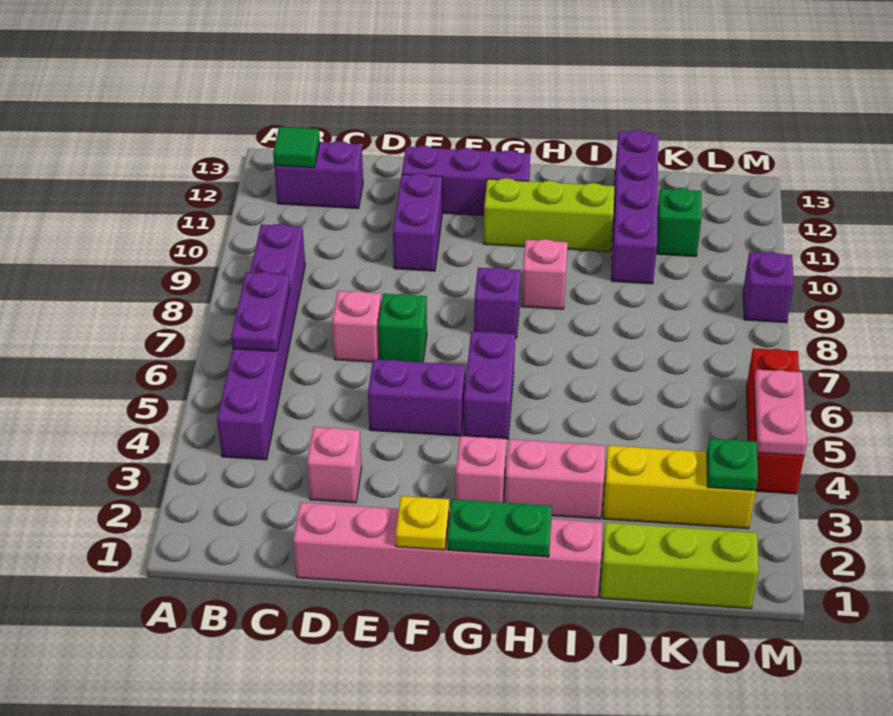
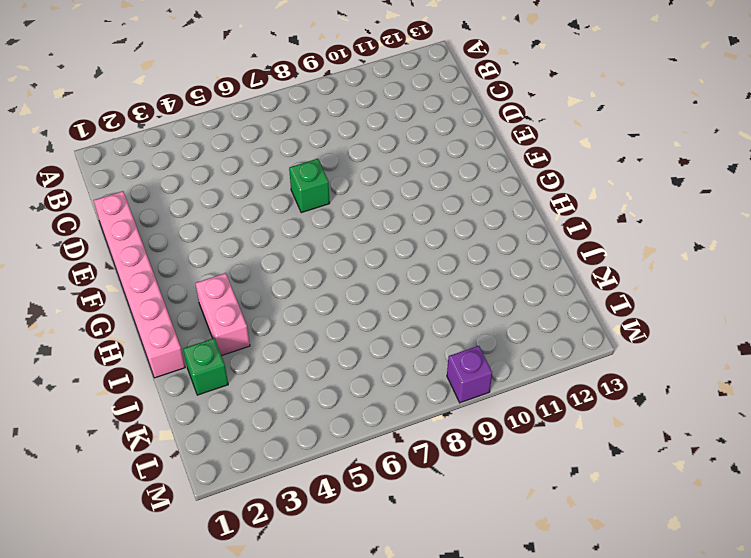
green 1x1 brick [183,338,228,395] -> green 1x1 brick moved to [656,188,702,257]
none -> purple 1x6 brick [217,224,305,460]
none -> purple 1x2 brick [274,141,363,209]
none -> pink 1x1 brick [307,427,362,503]

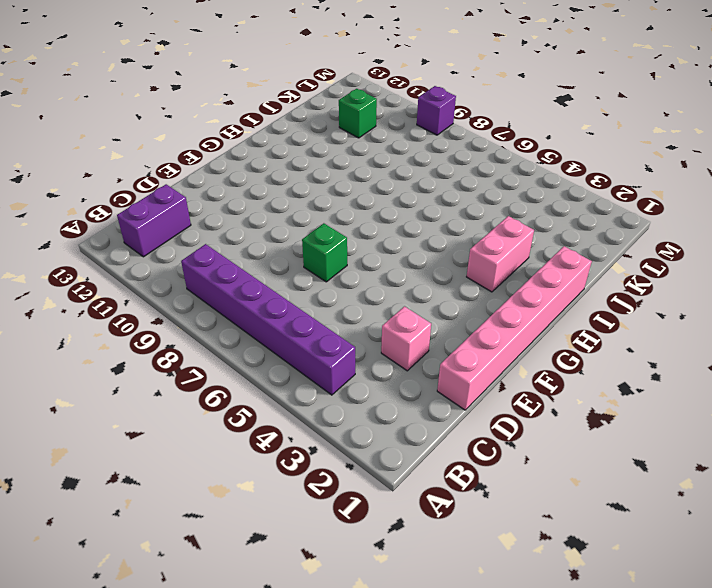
none -> pink 1x1 brick [332,291,381,362]
none -> purple 1x2 brick [368,359,465,436]
none -> purple 1x2 brick [393,173,442,271]

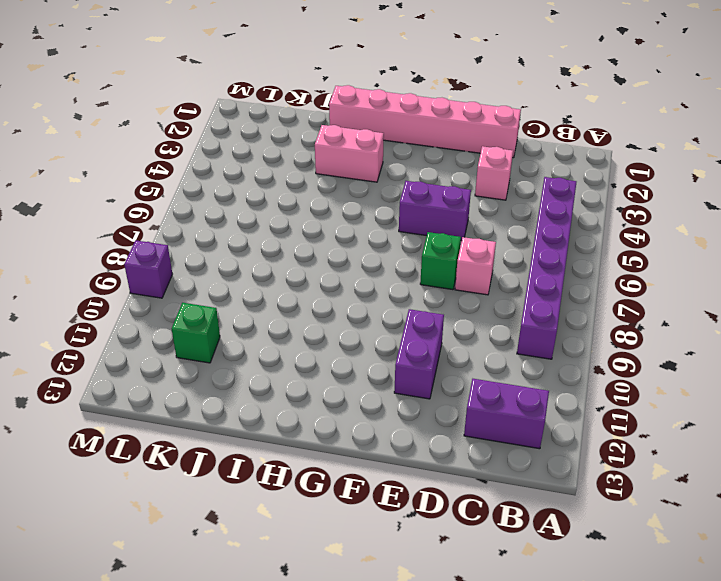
none -> purple 1x3 brick [402,146,530,216]
none -> pink 1x1 brick [456,436,507,503]
none -> purple 1x2 brick [464,332,515,439]

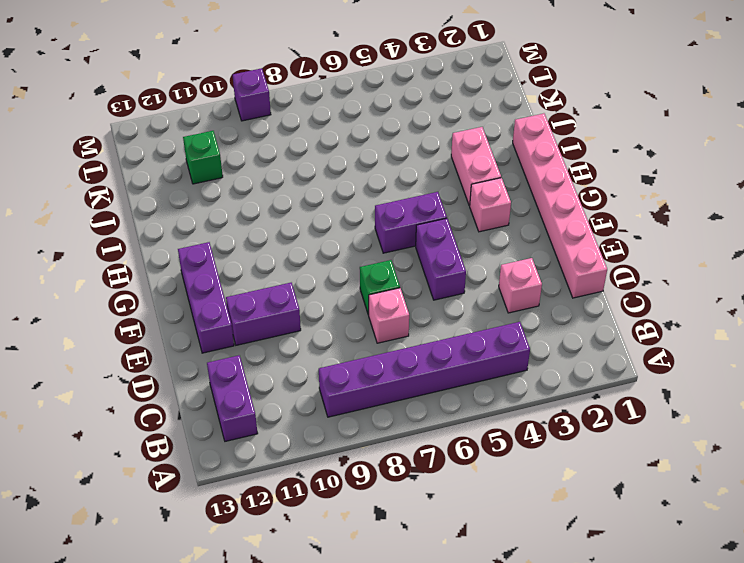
none -> purple 1x1 brick [474,267,521,338]
none -> lime 1x3 brick [484,178,614,252]
none -> pink 1x1 brick [522,239,568,309]

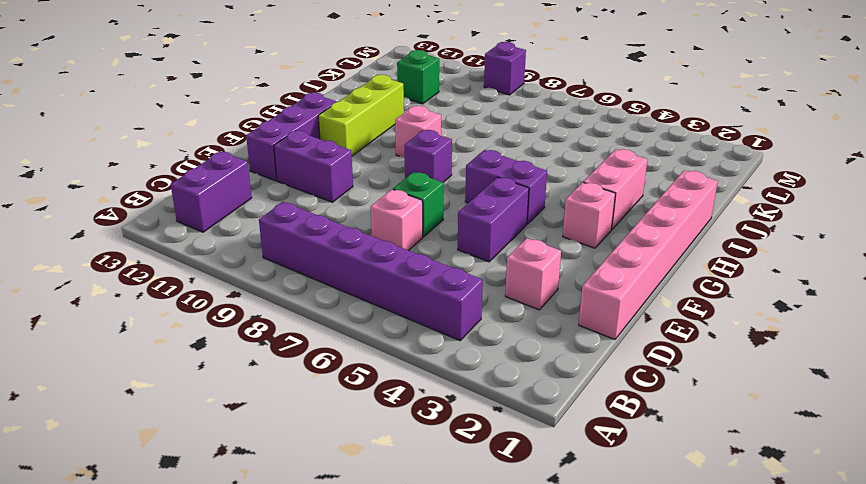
none -> lime 1x3 brick [600,522,759,609]
none -> yellow 1x3 brick [603,446,756,529]
none -> purple 1x4 brick [611,130,658,284]

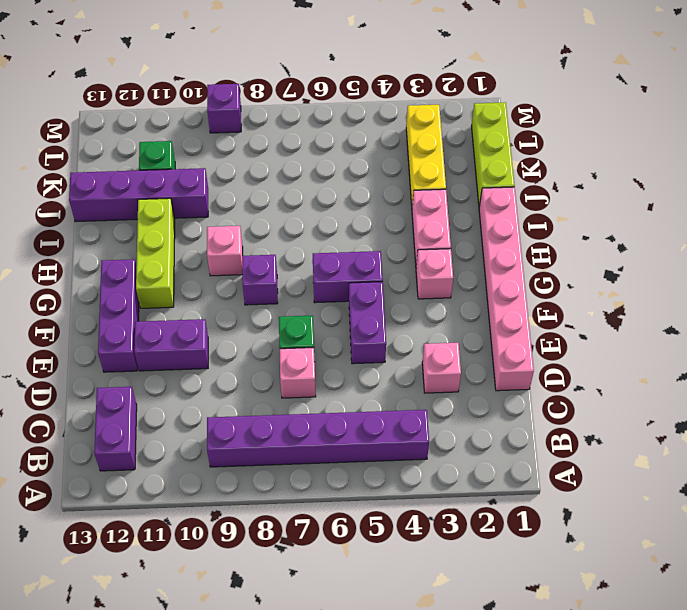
none -> red 1x3 brick [746,348,804,494]
none -> purple 1x2 plate [231,272,290,351]
none -> green 1x1 tile [273,127,320,168]

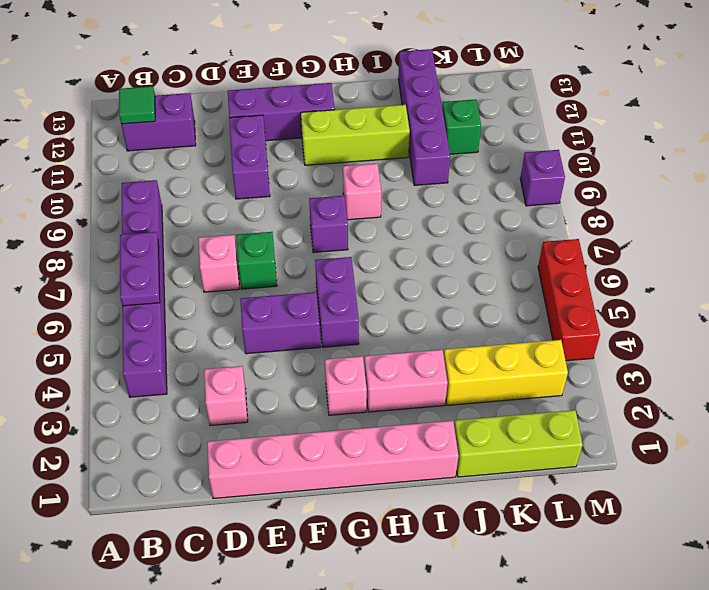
none -> yellow 1x1 plate [396,496,449,550]
none -> green 1x2 plate [448,499,552,557]
none -> green 1x1 plate [707,439,758,491]

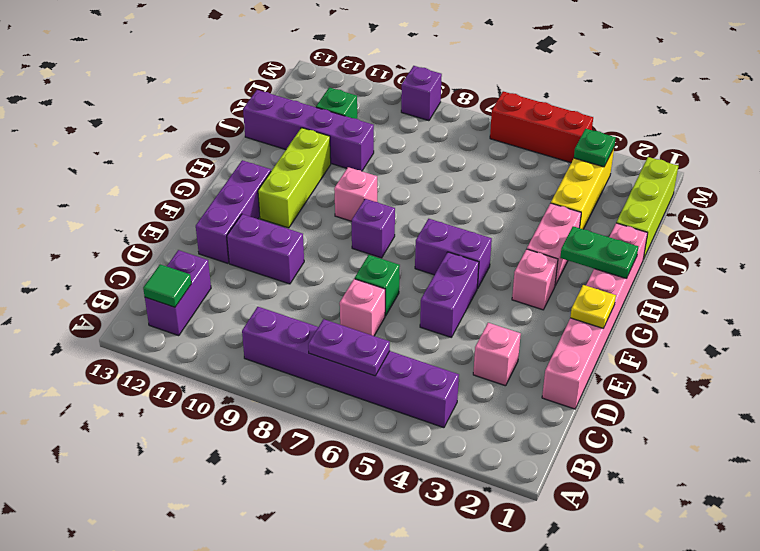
green 1x2 plate [560,226,638,279] -> green 1x2 plate turned to [448,499,552,557]
none -> pink 1x2 plate [754,370,807,456]

